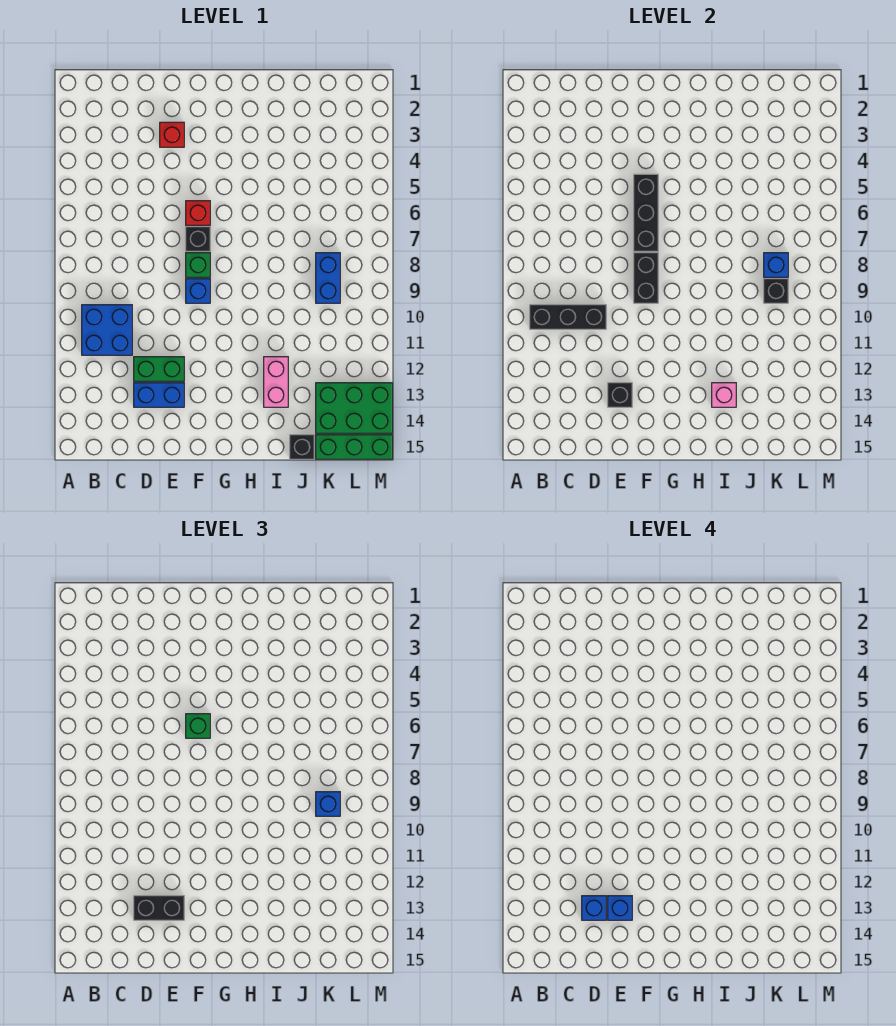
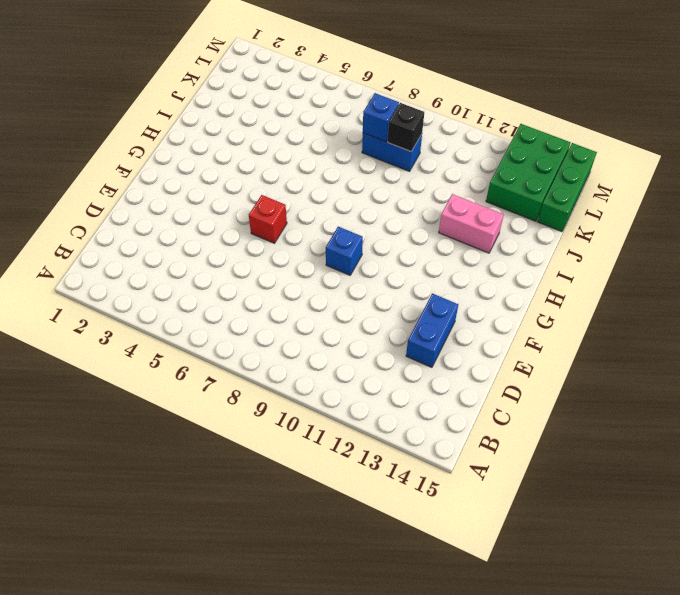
none -> blue 2x2 brick [82,305,132,355]
none -> green 1x2 brick [134,357,184,381]
none -> red 1x1 brick [160,122,184,147]

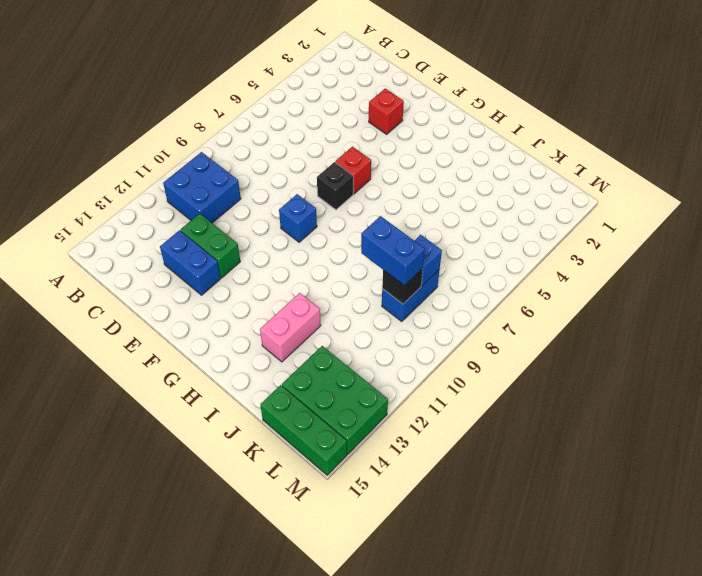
blue 1x2 brick [361,216,425,286] -> blue 1x1 brick [316,792,340,816]
none -> green 1x1 brick [186,253,210,277]
none -> black 1x1 brick [290,435,314,459]
none -> black 1x3 brick [530,305,606,329]

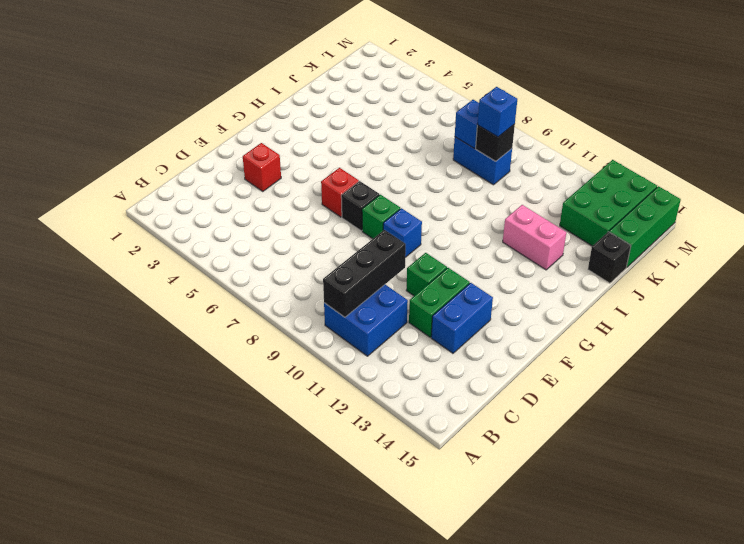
green 1x1 brick [406,253,447,296] -> green 1x1 brick moved to [186,714,210,738]
none -> black 1x1 brick [608,383,632,407]
none -> black 1x3 brick [634,174,658,251]
none -> black 1x2 brick [634,253,658,303]

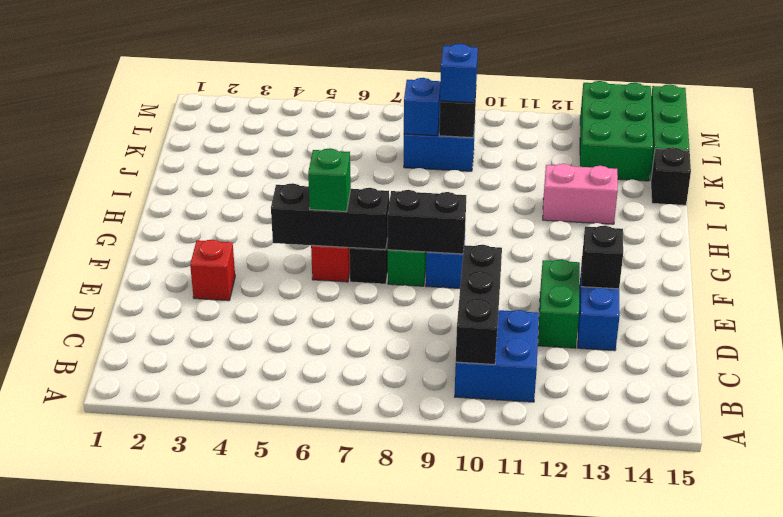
none -> pink 1x1 brick [712,383,736,407]
none -> black 1x2 brick [134,896,184,920]
none -> blue 1x1 brick [582,896,606,920]

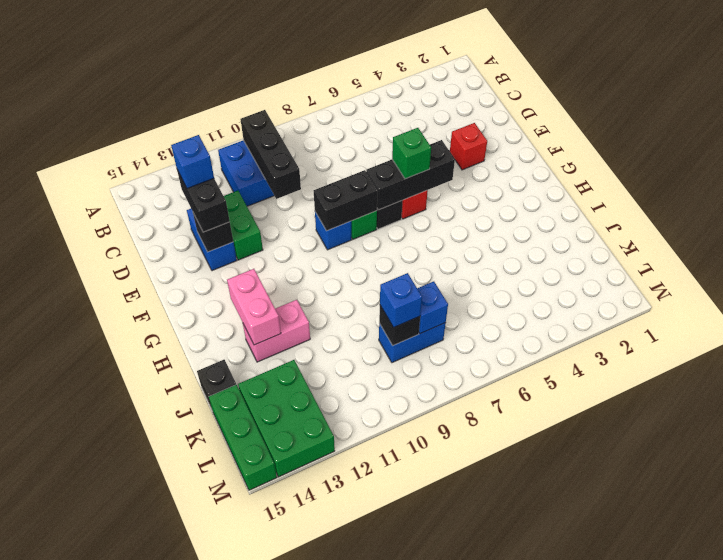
pink 1x2 brick [227,269,281,345] -> pink 1x1 brick [712,383,736,407]
none -> blue 1x1 brick [608,896,632,920]

